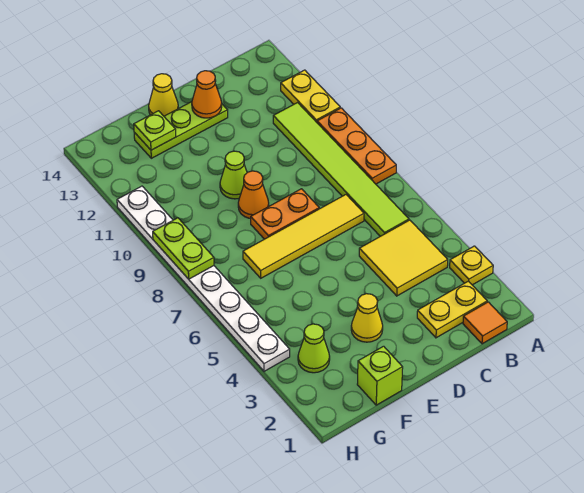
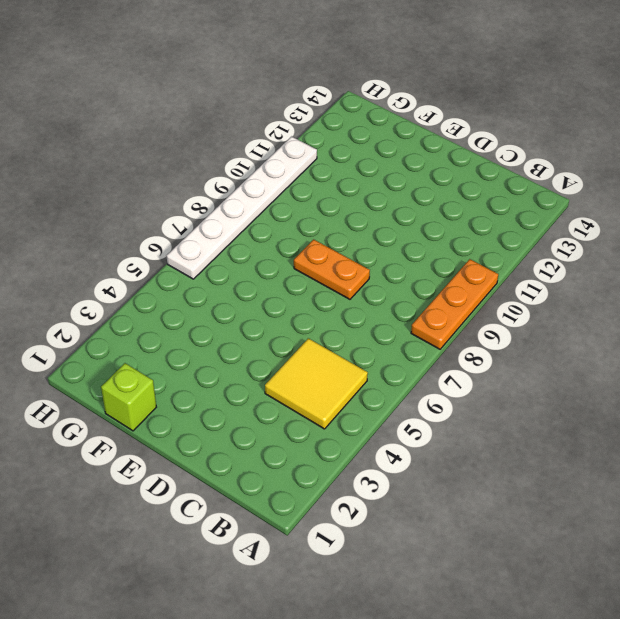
white 1x6 plate [167,137,317,279] -> white 1x8 plate [117,186,290,371]
none -> yellow 1x1 plate [450,246,493,285]
none -> yellow 1x2 plate [281,70,340,122]
none -> orange 1x1 tile [463,302,507,344]

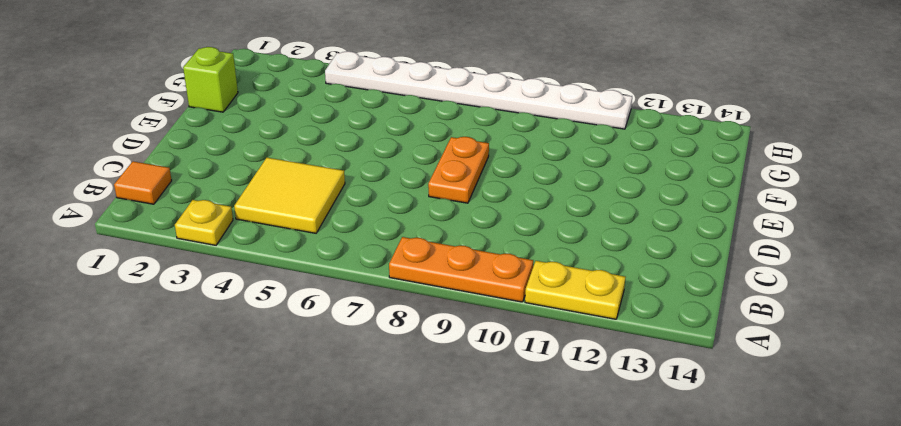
none -> yellow 1x2 plate [417,281,487,338]
none -> lime 1x6 tile [273,103,409,236]
none -> yellow 1x4 tile [243,195,364,278]

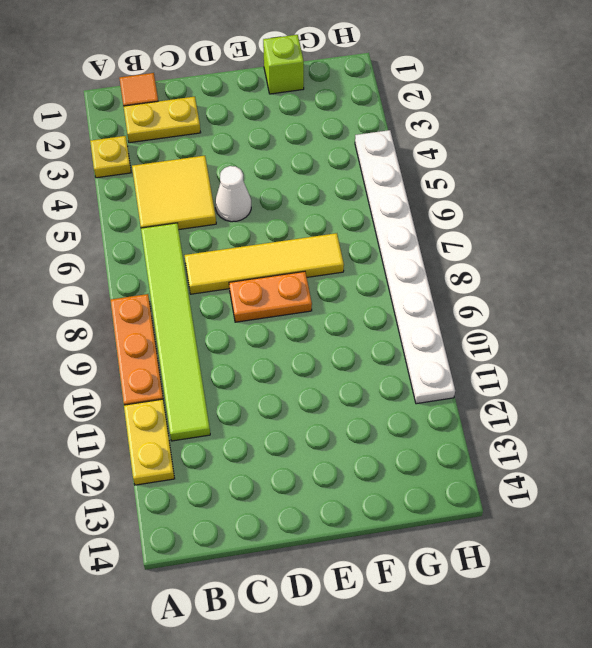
white 1x1 cone [215,166,251,222] -> none
none -> lime 1x3 plate [134,102,228,158]
none -> yellow 1x1 cone [351,294,383,342]
none -> orange 1x1 cone [238,171,269,218]

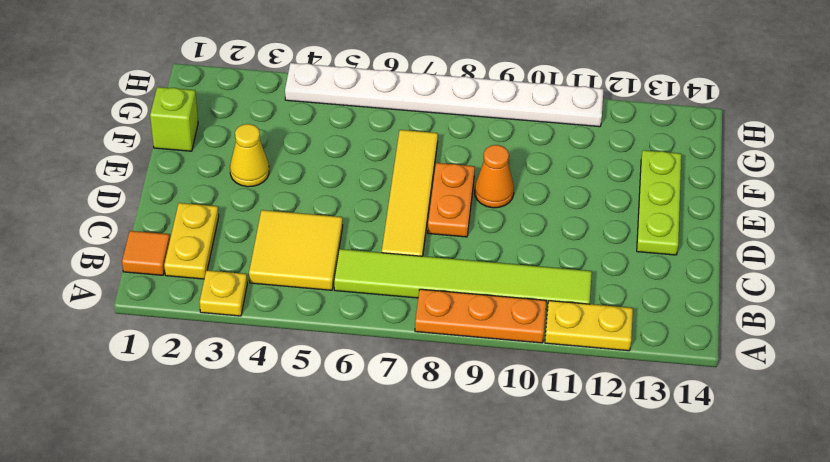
none -> lime 1x1 cone [220,151,247,199]
none -> yellow 1x1 cone [149,74,178,116]
none -> lime 1x1 cone [298,324,330,373]

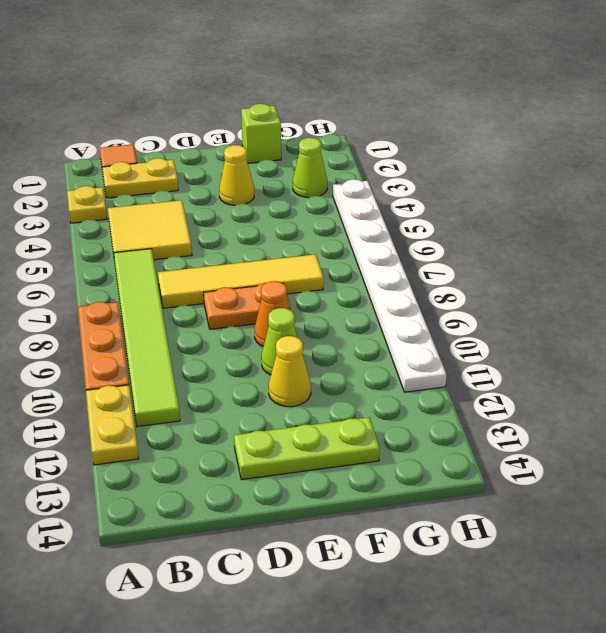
yellow 1x1 cone [269,336,311,407] -> yellow 1x1 cone moved to [149,74,178,116]
none -> orange 1x1 cone [192,71,222,118]
none -> lime 1x1 plate [134,111,176,150]
none -> lime 1x2 plate [153,218,214,279]

